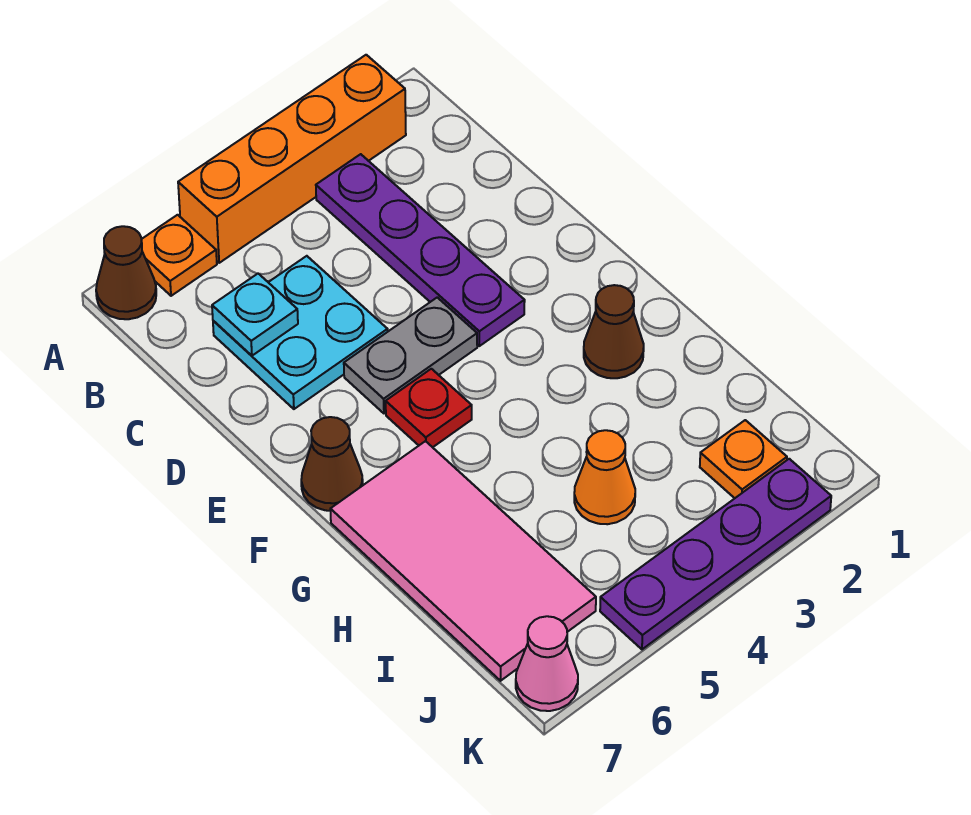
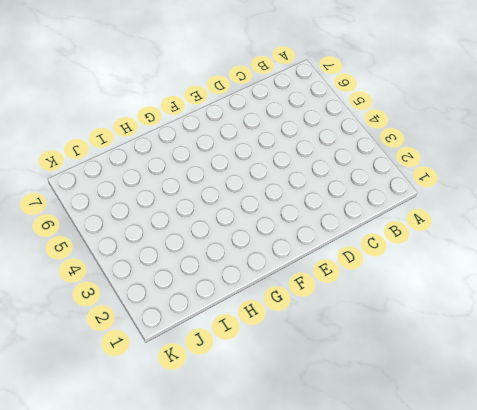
none -> orange 1x4 brick [178,55,406,263]
none -> orange 1x1 plate [142,215,217,296]
none -> brown 1x1 cone [96,226,156,319]

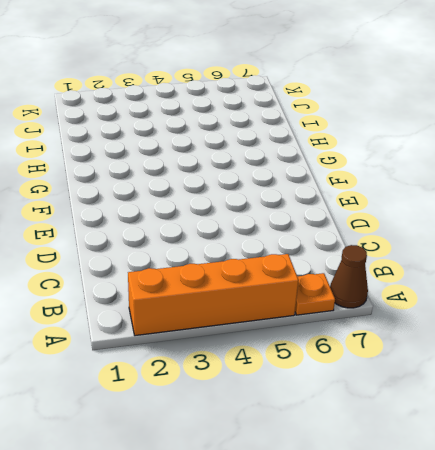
none -> purple 1x4 plate [316,154,525,346]
none -> cyan 2x2 plate [213,256,388,409]
none -> grey 1x2 plate [344,297,477,413]

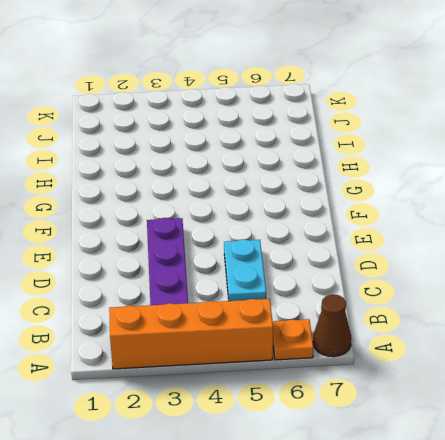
cyan 1x2 plate [224,239,266,301] -> cyan 2x2 plate [213,256,388,409]
none -> grey 1x2 plate [344,297,477,413]
none -> red 1x1 plate [386,369,472,447]
none -> brown 1x1 cone [301,417,363,511]

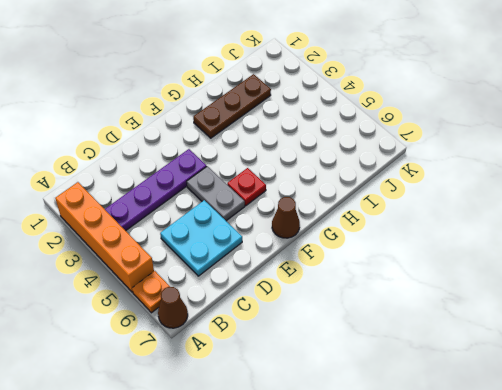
brown 1x3 plate [193,74,271,138] -> brown 1x1 cone [584,285,644,378]
none -> pink 2x4 tile [330,441,596,681]
none -> orange 1x1 cone [574,430,635,524]
none -> orange 1x1 plate [700,420,787,498]

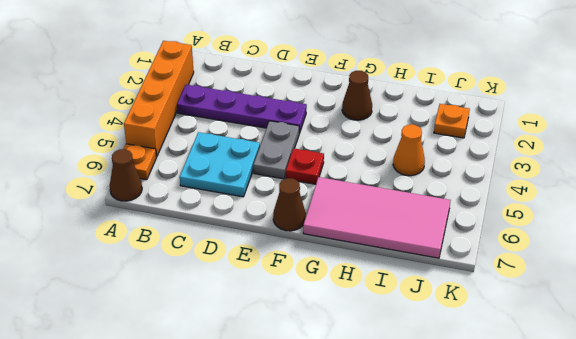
none -> purple 1x4 plate [600,459,831,649]
none -> pink 1x1 cone [516,616,578,711]
none -> cyan 1x1 plate [212,274,298,356]

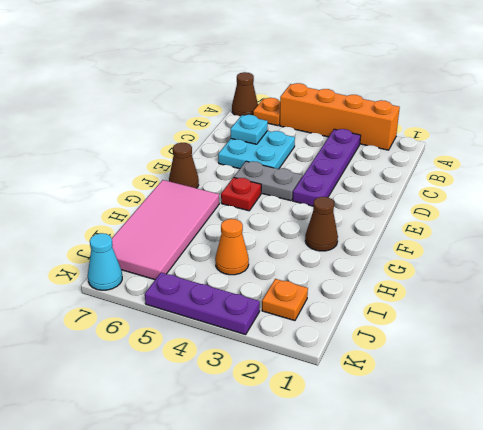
purple 1x3 plate [145,273,260,335] -> purple 1x4 plate [600,459,831,649]
cyan 1x1 cone [88,233,122,290] -> pink 1x1 cone [516,616,578,711]

